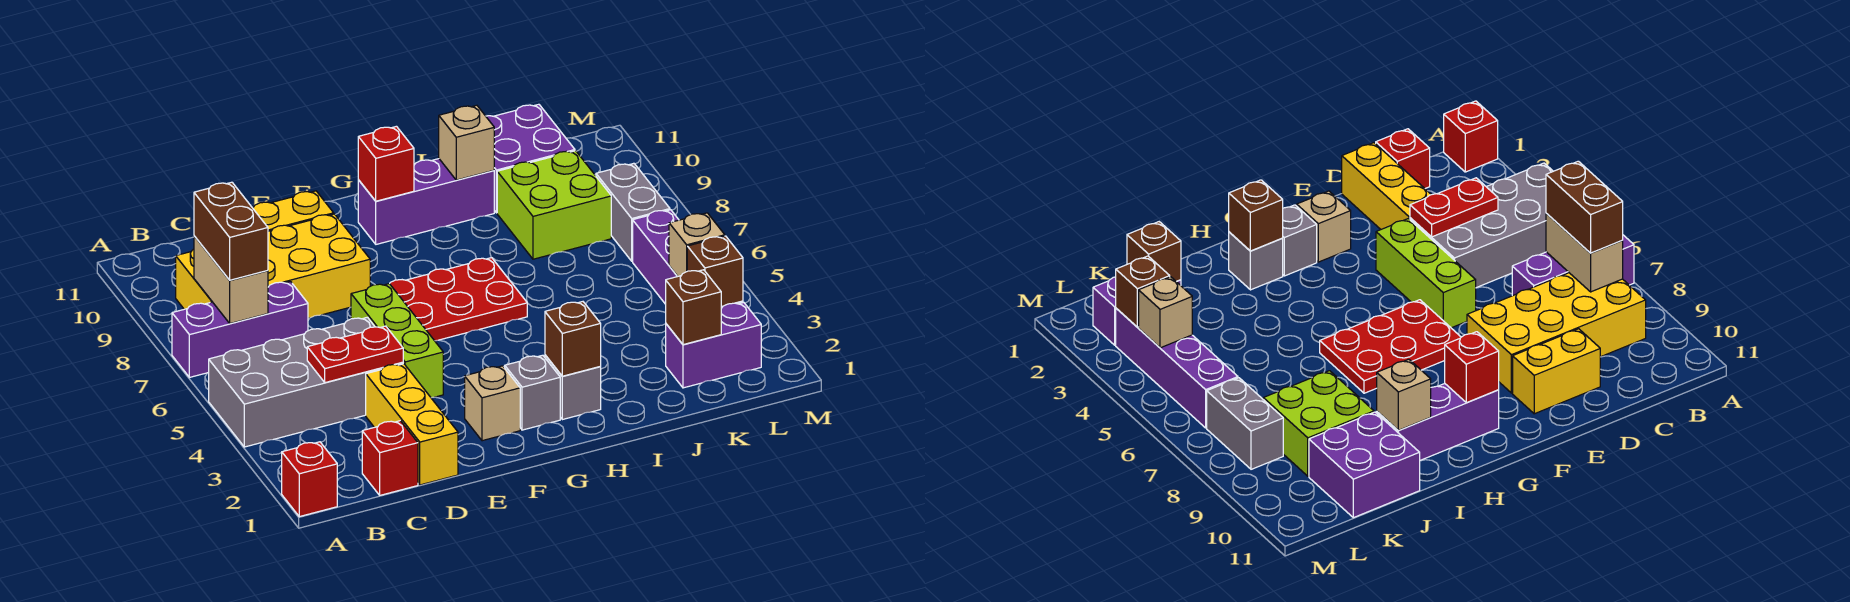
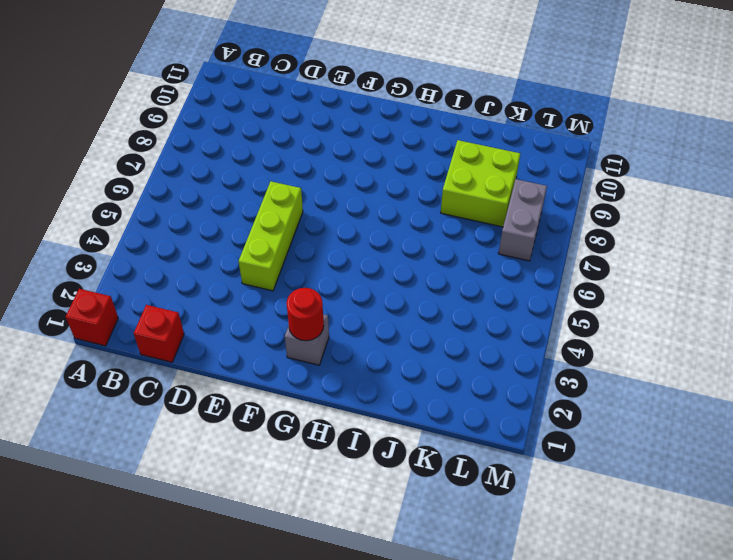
red 1x1 round brick [287,288,324,341] -> none
none -> grey 2x4 brick [209,317,403,447]
none -> purple 1x3 brick [172,282,308,377]
none -> yellow 2x4 brick [176,214,370,318]

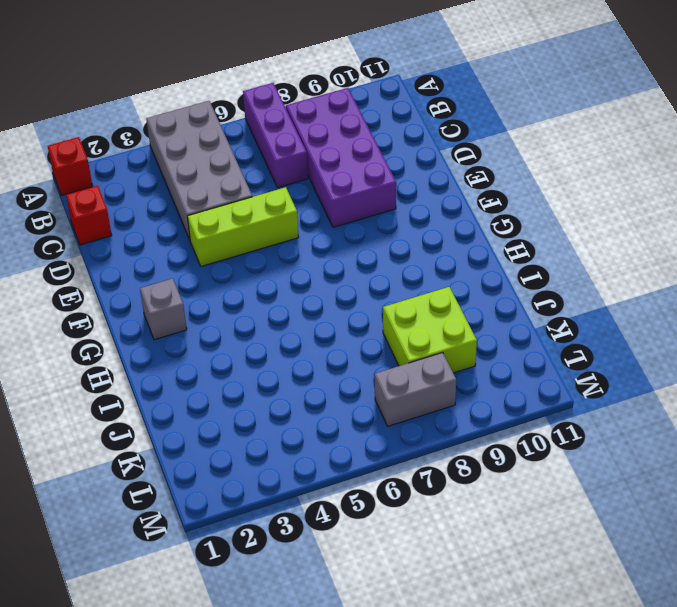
purple 2x4 brick [286,88,396,227] -> yellow 2x4 brick [176,214,370,318]
none -> yellow 1x3 brick [366,364,458,485]
none -> yellow 1x2 brick [253,191,334,231]
none -> tan 1x1 brick [465,366,520,441]

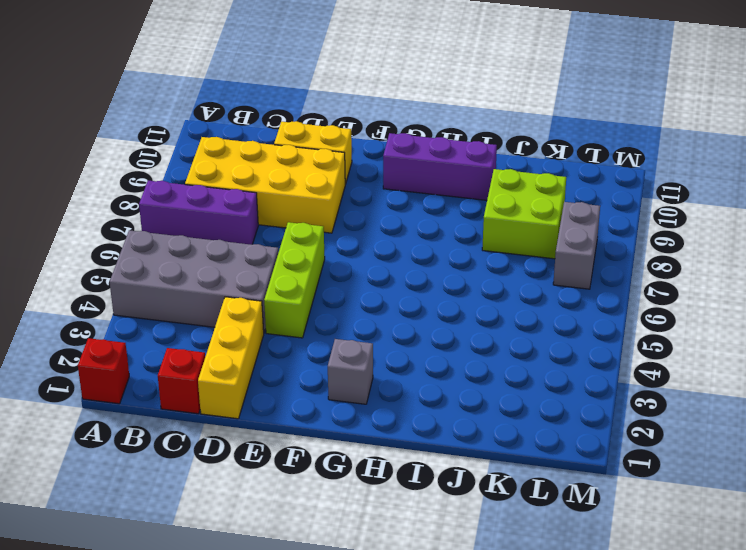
none -> tan 1x1 brick [465,366,520,441]
none -> red 2x3 plate [390,258,527,341]
none -> grey 1x1 brick [545,355,601,420]

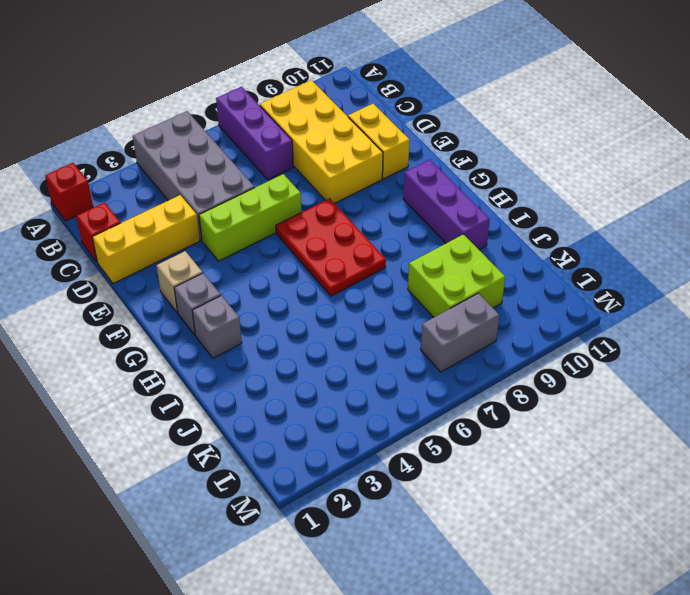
none -> purple 2x2 brick [486,104,575,213]
none -> purple 1x2 brick [666,303,761,388]
none -> purple 1x4 brick [633,210,743,308]

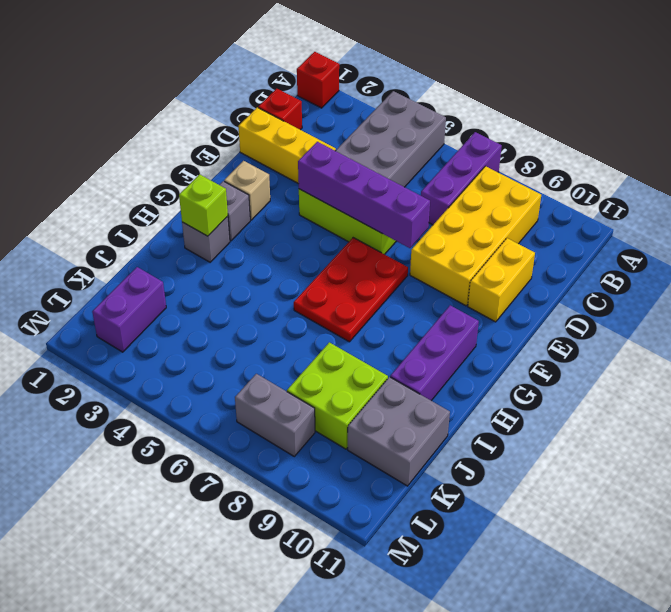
purple 1x4 brick [298,142,430,248] -> purple 1x4 brick moved to [633,210,743,308]
lime 1x1 brick [179,174,228,236] -> brown 1x1 brick [545,302,601,376]
grey 2x2 brick [348,377,450,486] -> purple 2x2 brick [486,104,575,213]
none -> tan 1x2 brick [194,236,268,323]
none -> red 1x2 plate [307,326,403,383]
none -> red 1x1 brick [358,126,414,201]

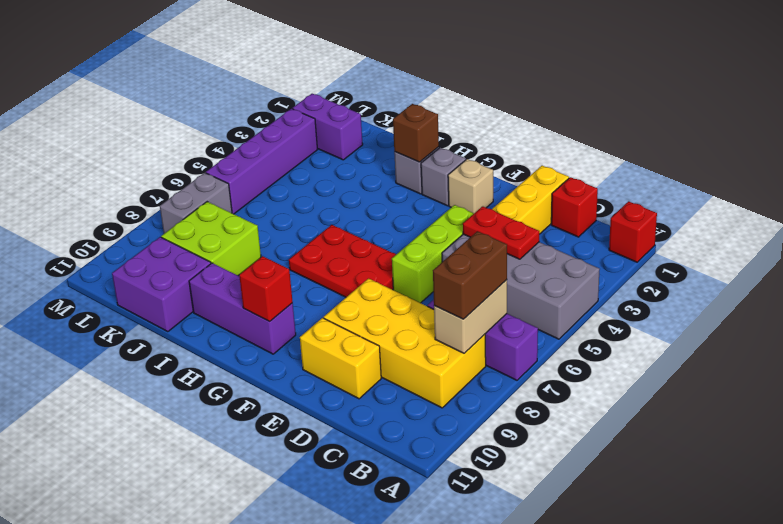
none -> tan 1x1 brick [439,105,494,180]
none -> brown 1x1 brick [666,270,721,345]
none -> brown 1x1 brick [687,236,743,307]

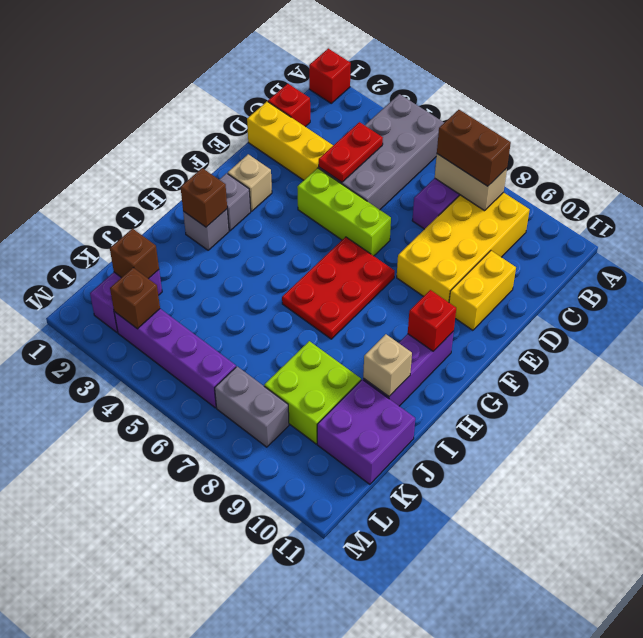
none -> tan 1x1 brick [669,213,725,277]

